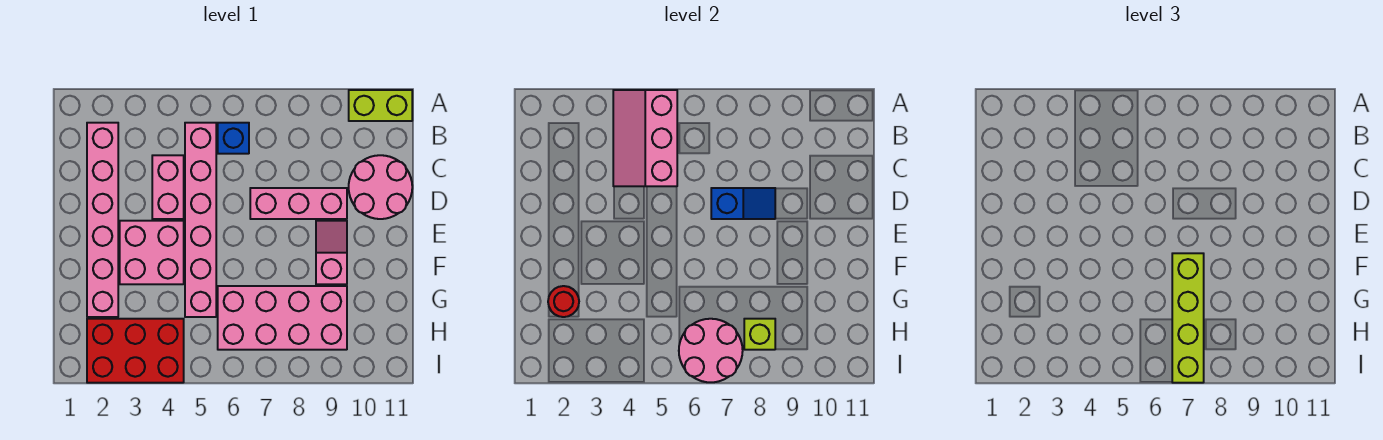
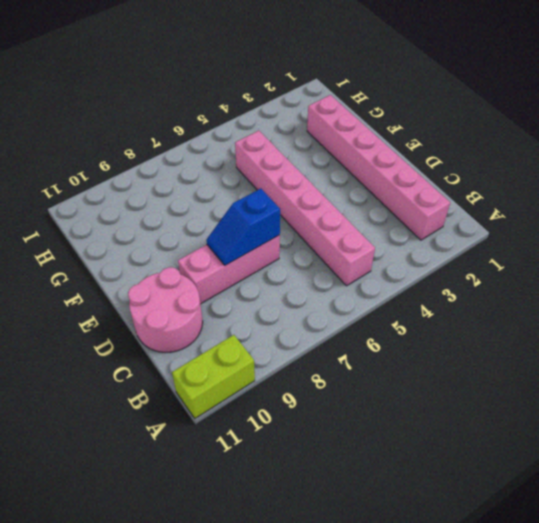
none -> blue 1x1 brick [218,123,249,154]
none -> pink 1x2 brick [152,155,184,219]
none -> pink 2x2 brick [120,221,184,284]

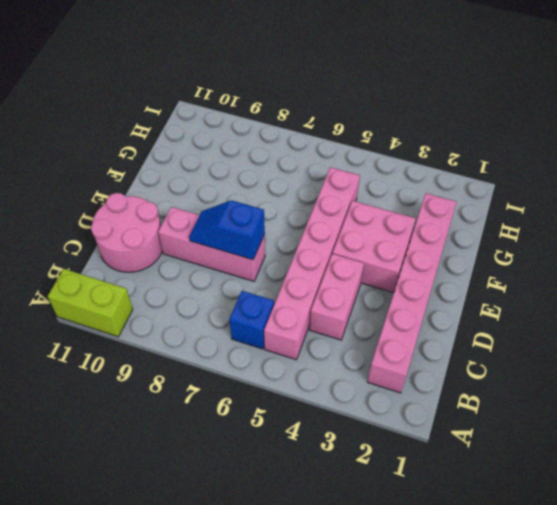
none -> pink 1x2 slope [316,221,347,284]
none -> pink 2x4 brick [218,286,347,350]
none -> red 2x3 brick [87,319,184,383]

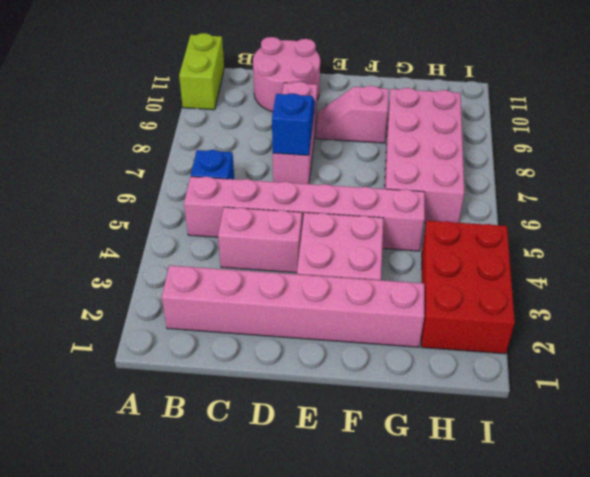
none -> pink 2x3 slope [613,90,677,186]
none -> red 1x1 round brick [548,286,579,317]
none -> pink 2x2 round brick [679,319,743,382]

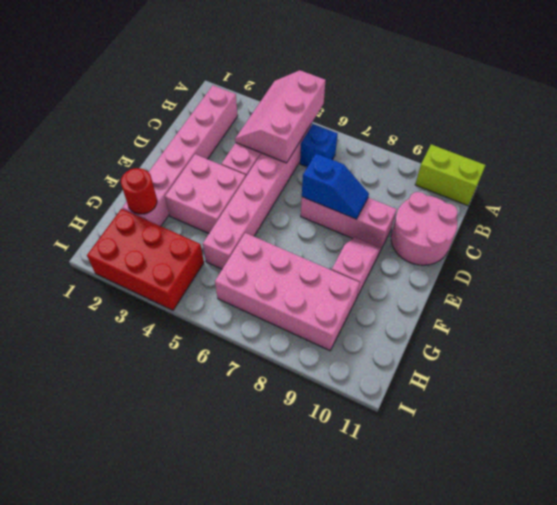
none -> pink 2x2 round brick [679,319,743,382]
none -> lime 1x1 brick [744,319,775,350]
none -> lime 1x4 brick [1172,253,1204,383]

